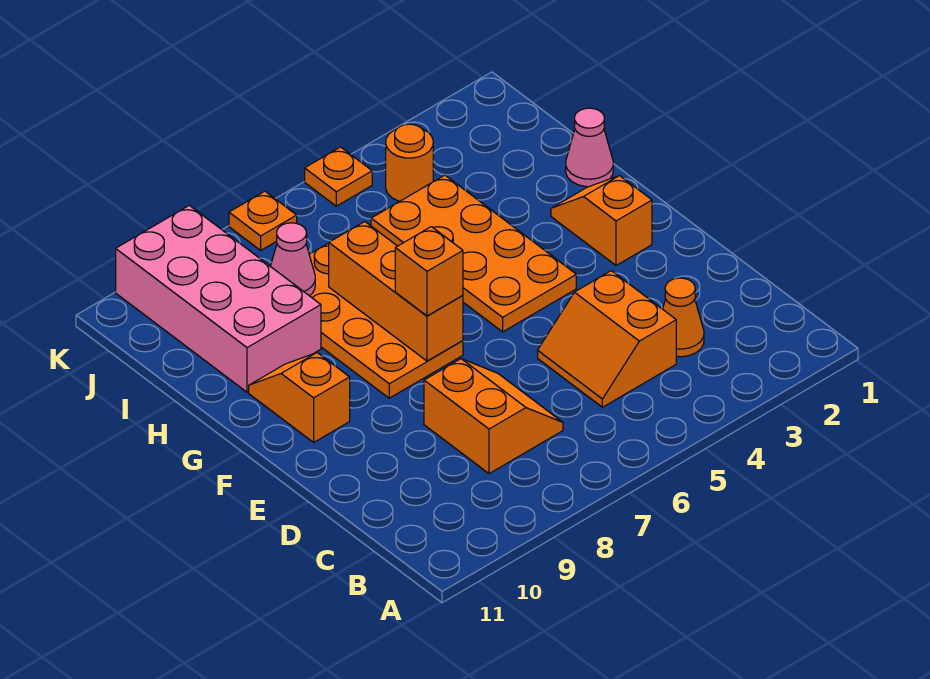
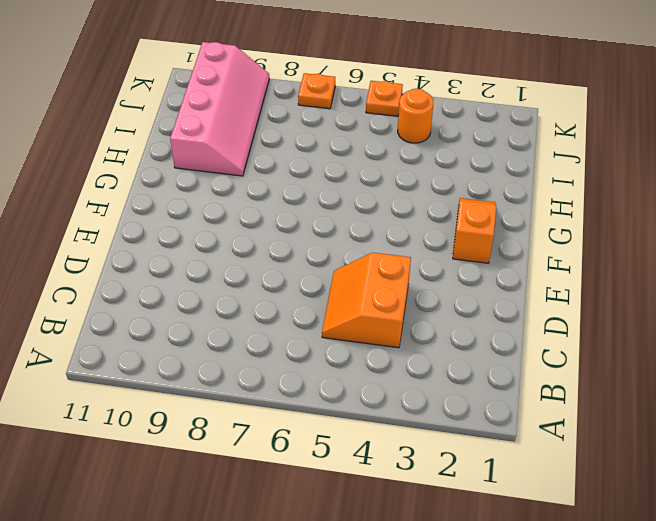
pink 2x4 slope [170,42,269,176] -> pink 2x4 brick [116,205,321,392]
none -> orange 1x1 cone [663,278,704,357]
none -> orange 2x2 slope [424,359,563,474]
none -> orange 2x4 plate [371,175,576,332]

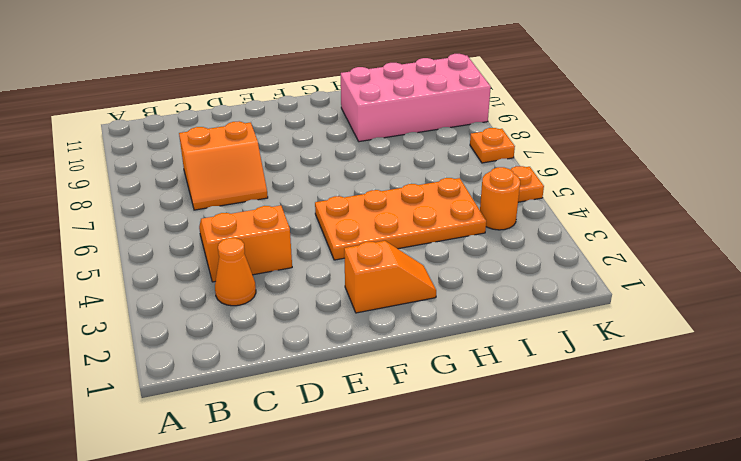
none -> orange 2x4 plate [309,243,463,398]
none -> orange 1x2 slope [249,353,350,442]
none -> pink 1x1 cone [566,108,613,187]

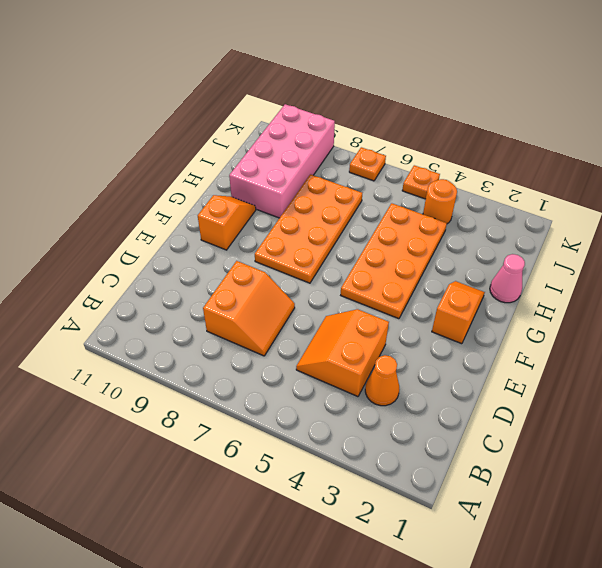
none -> orange 1x3 brick [329,222,463,361]
none -> pink 1x1 cone [271,223,315,296]
none -> orange 1x1 brick [395,227,463,316]

